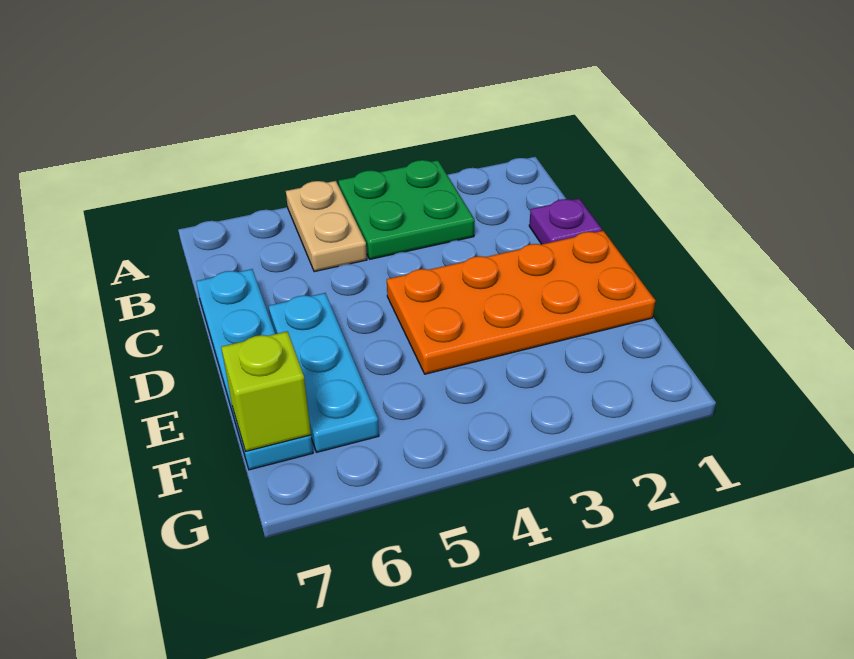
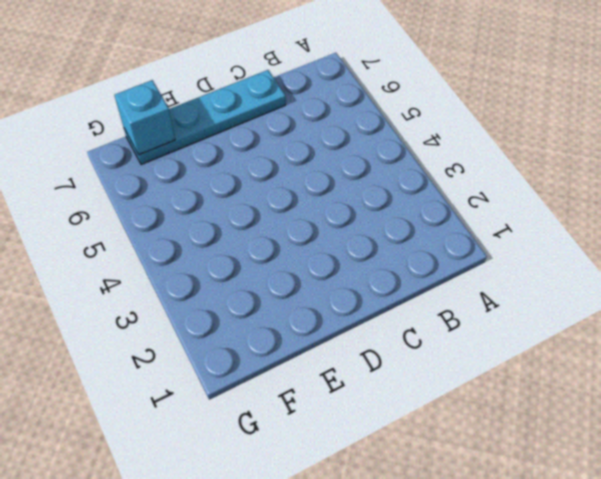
cyan 1x1 brick [114,80,175,155] -> lime 1x1 brick [221,331,311,452]
none -> green 2x2 plate [339,160,475,259]
none -> tan 1x2 plate [286,181,367,272]

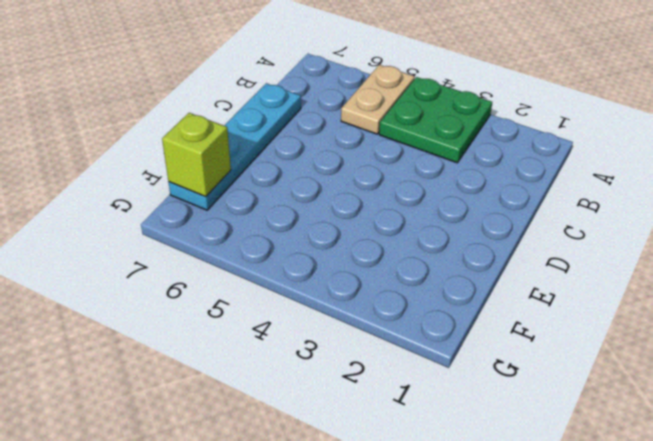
none -> purple 1x1 plate [529,199,602,244]
none -> orange 2x4 plate [387,231,655,374]

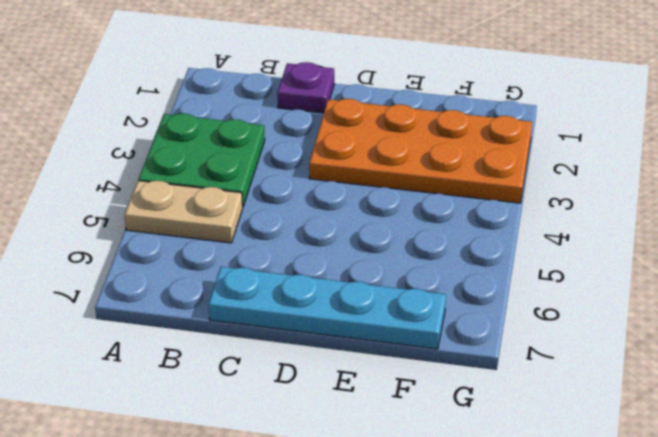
orange 2x4 plate [309,99,532,203] -> orange 2x4 plate turned to [387,231,655,374]
none -> cyan 1x3 plate [269,293,379,452]
none -> lime 1x1 brick [221,331,311,452]

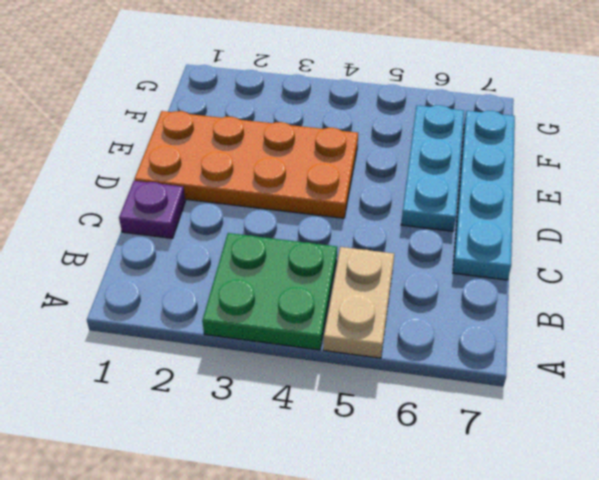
none -> lime 1x1 brick [221,331,311,452]

